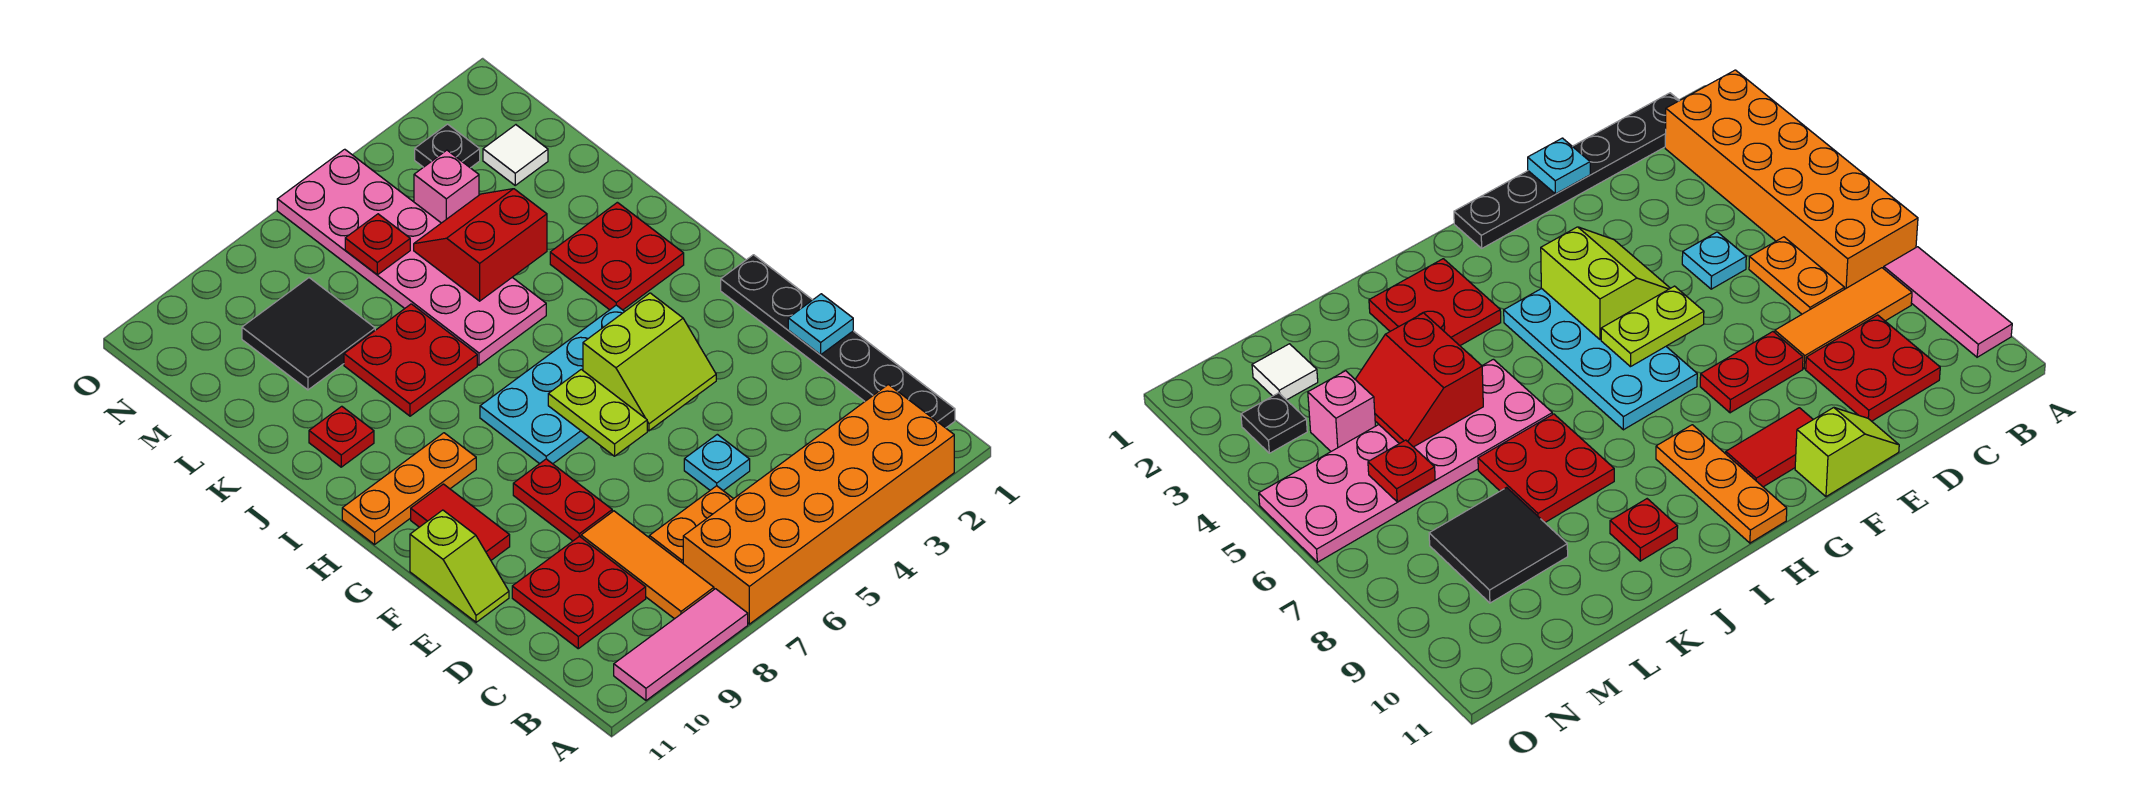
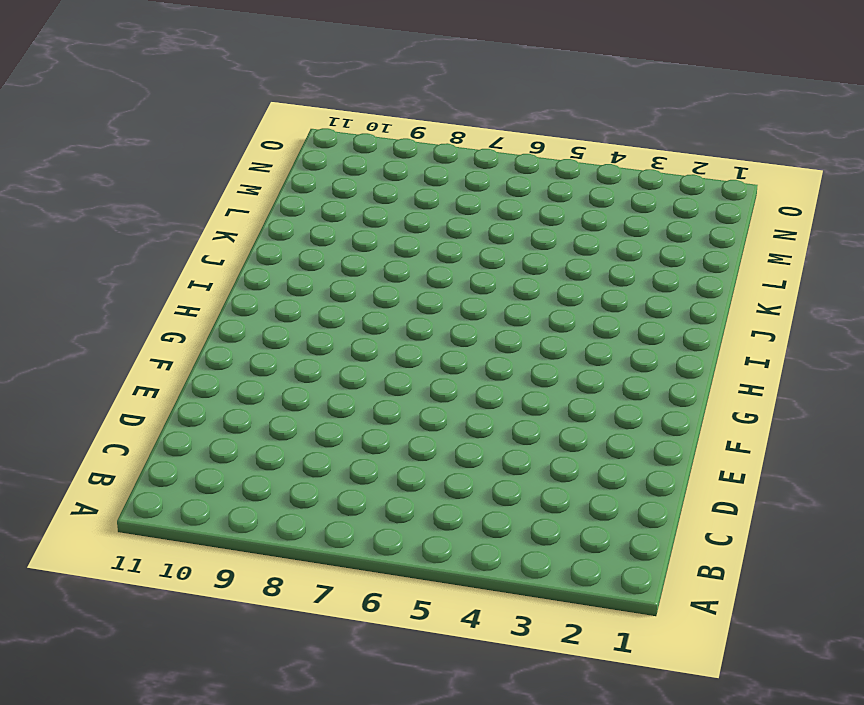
none -> orange 2x6 brick [683,384,954,624]
none -> pink 1x3 tile [614,589,748,700]
none -> black 1x6 plate [721,255,955,428]

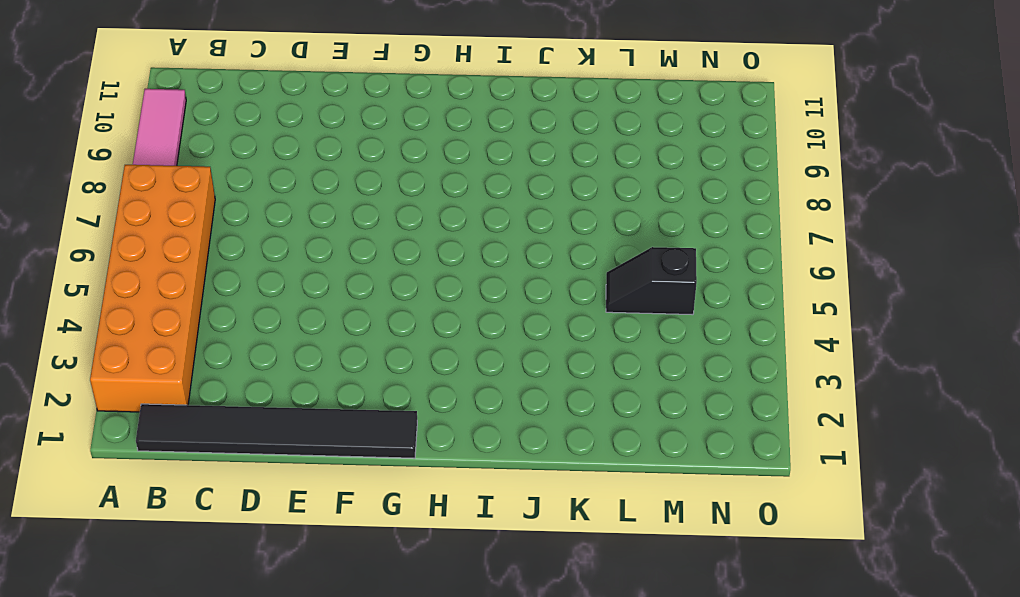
black 1x6 tile [136,404,417,458] -> black 1x6 plate [721,255,955,428]
black 1x2 slope [606,247,697,315] -> pink 2x6 plate [277,149,546,365]
none -> orange 1x3 tile [581,511,714,619]
none -> orange 1x2 plate [649,486,733,563]
none -> red 2x2 plate [512,536,646,649]

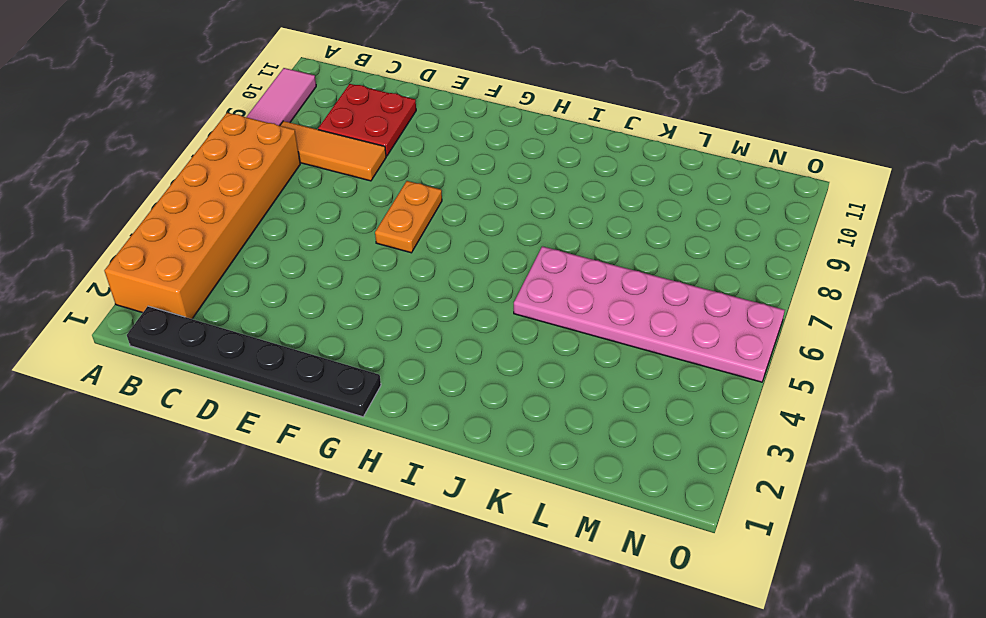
orange 1x2 plate [375,181,442,253] -> orange 1x2 plate moved to [649,486,733,563]
none -> cyan 1x1 plate [684,434,750,491]
none -> red 1x2 plate [513,459,612,541]
none -> lime 1x2 slope [410,510,509,622]

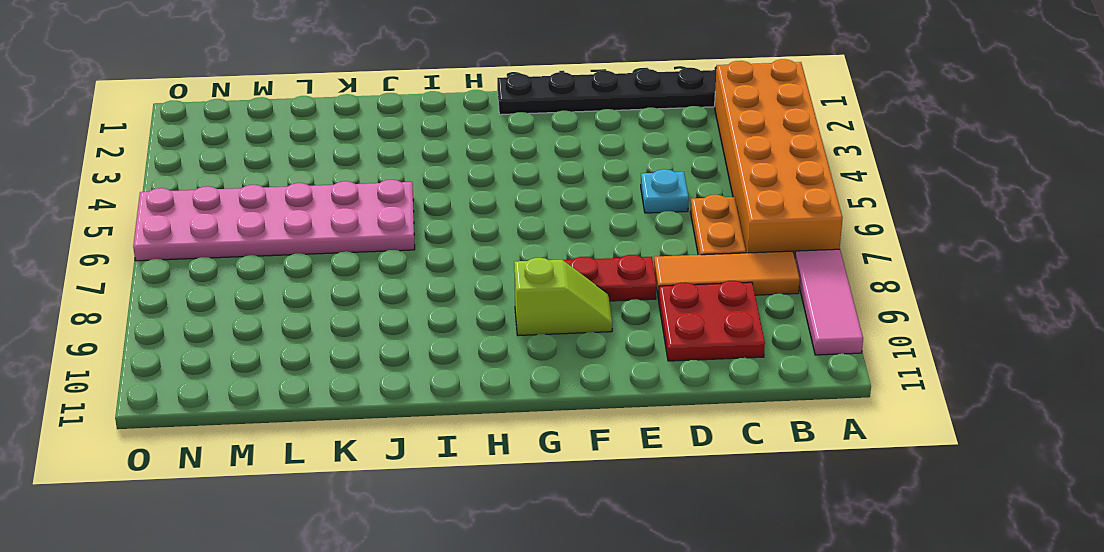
lime 1x2 slope [514,258,612,335] -> lime 1x2 slope moved to [410,510,509,622]
none -> red 1x2 tile [411,484,510,560]
none -> cyan 2x4 plate [480,305,625,464]
none -> orange 1x3 plate [342,433,476,545]

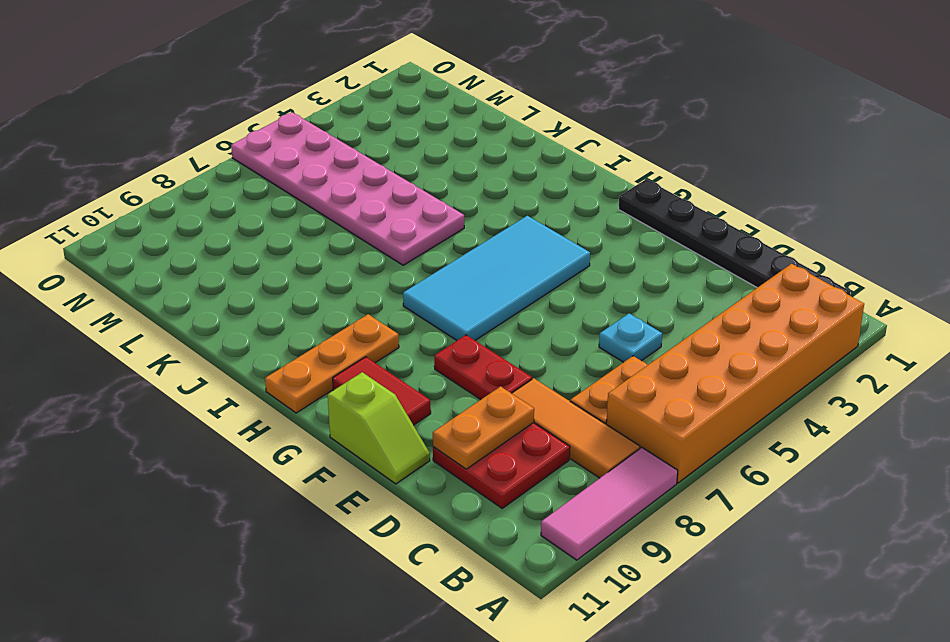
orange 1x2 plate [433,386,534,469] -> none
cyan 2x4 tile [403,216,590,340] -> cyan 2x4 plate [480,305,625,464]
none -> red 2x2 plate [550,202,684,310]
none -> red 2x2 plate [344,304,477,416]
none -> red 1x1 plate [309,406,374,467]

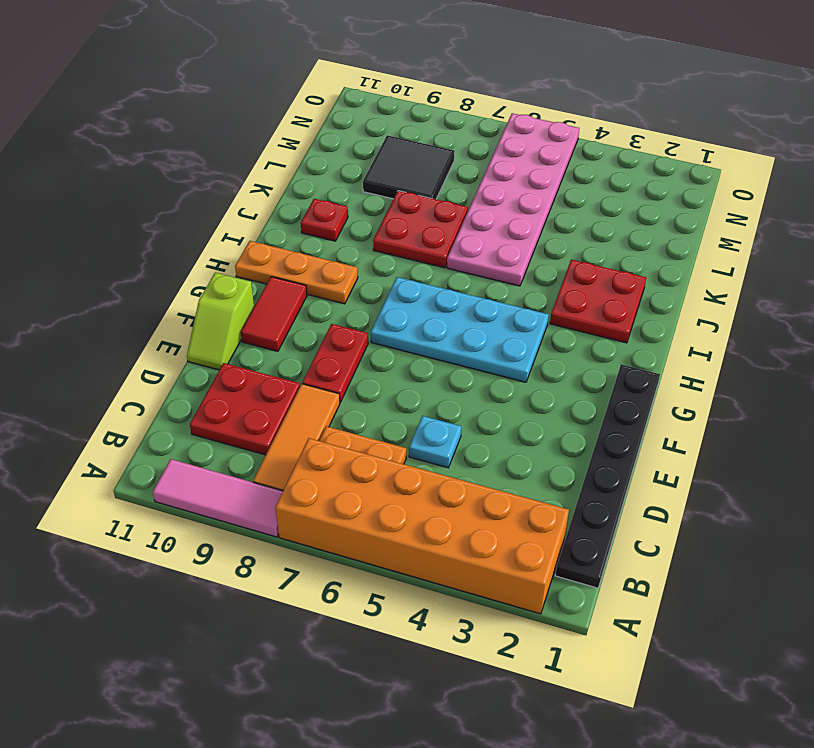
none -> white 1x1 tile [483,125,548,185]
none -> pink 1x1 brick [414,150,479,223]
none -> black 1x1 plate [415,124,480,168]

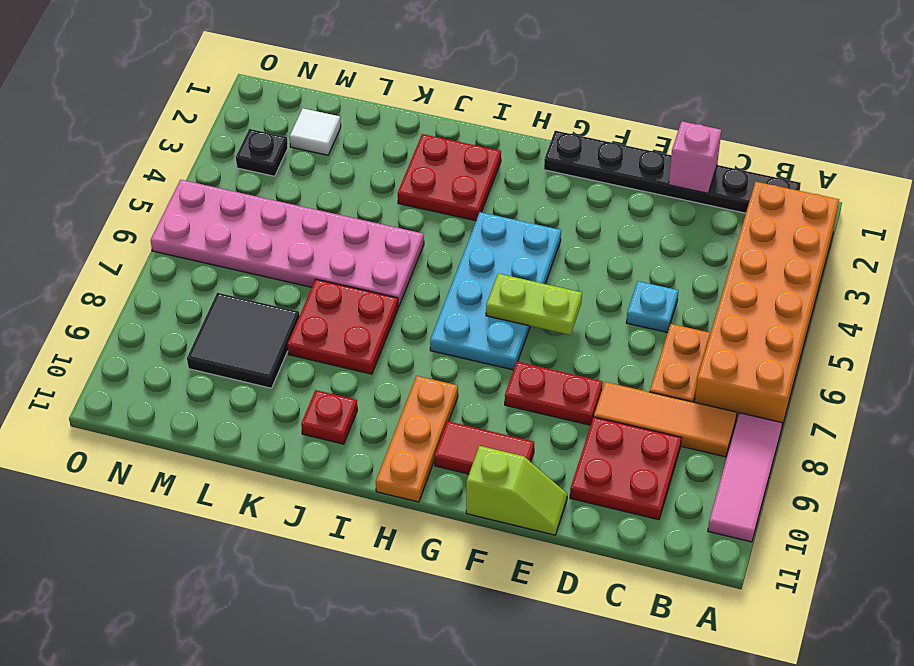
pink 1x1 brick [669,121,721,193] -> pink 1x1 brick moved to [414,150,479,223]
none -> cyan 1x1 plate [788,294,853,355]
none -> lime 2x2 slope [583,293,716,431]
none -> red 2x2 slope [414,189,547,301]

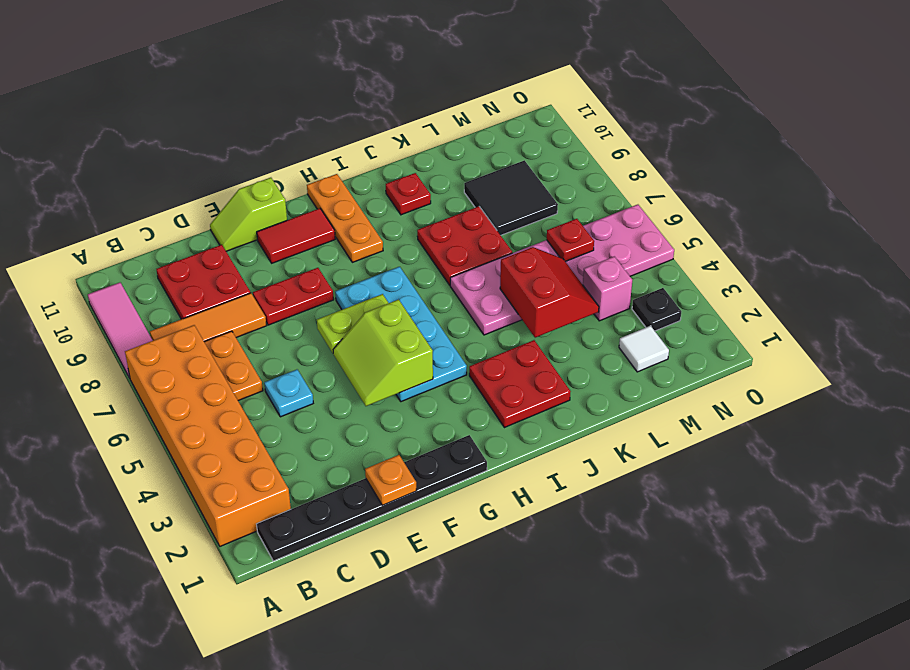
orange 1x1 plate [365,455,416,505] -> cyan 1x1 plate [788,294,853,355]

